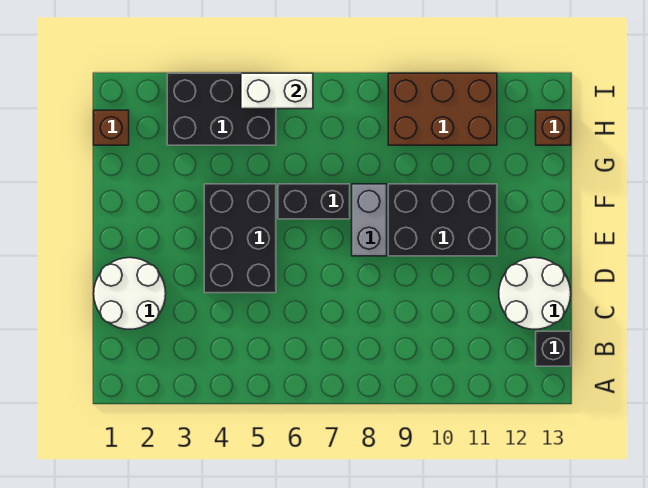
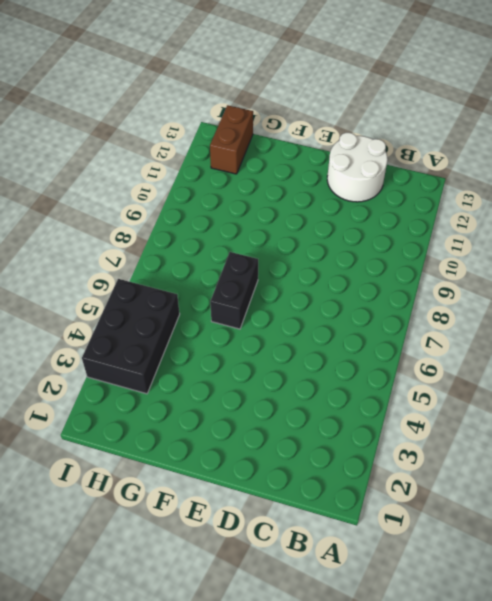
brown 1x2 brick [210,105,253,174] -> brown 1x1 brick [536,110,571,145]
none -> black 1x1 brick [536,331,571,366]
none -> white 2x2 round brick [94,258,166,329]
none -> black 2x3 brick [204,184,276,293]

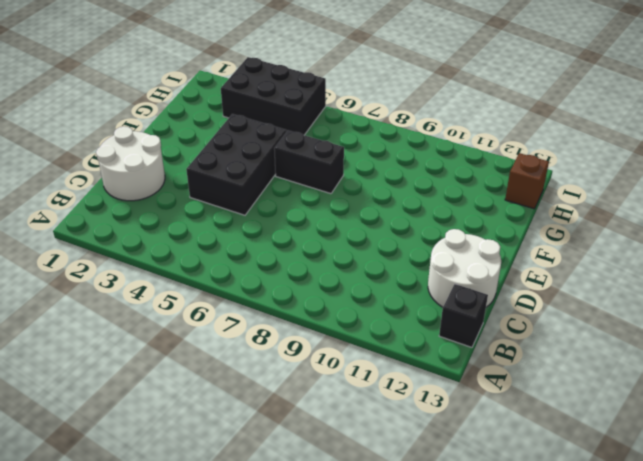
none -> grey 1x2 brick [352,184,387,256]
none -> black 2x3 brick [388,184,497,256]
none -> brown 1x1 brick [94,110,129,145]

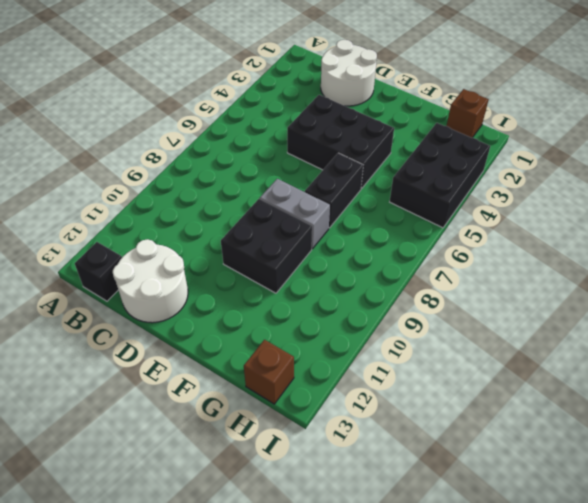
black 2x2 brick [221,199,312,293] -> black 2x3 brick [388,184,497,256]
none -> brown 2x3 brick [388,73,497,145]
none -> white 1x2 brick [241,73,313,109]

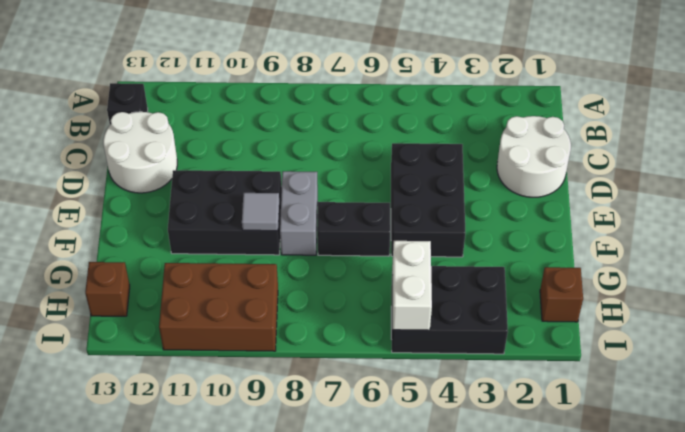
grey 1x1 tile [242,193,279,231] -> none
white 1x2 brick [392,241,432,330] -> white 1x2 brick turned to [241,73,313,109]

